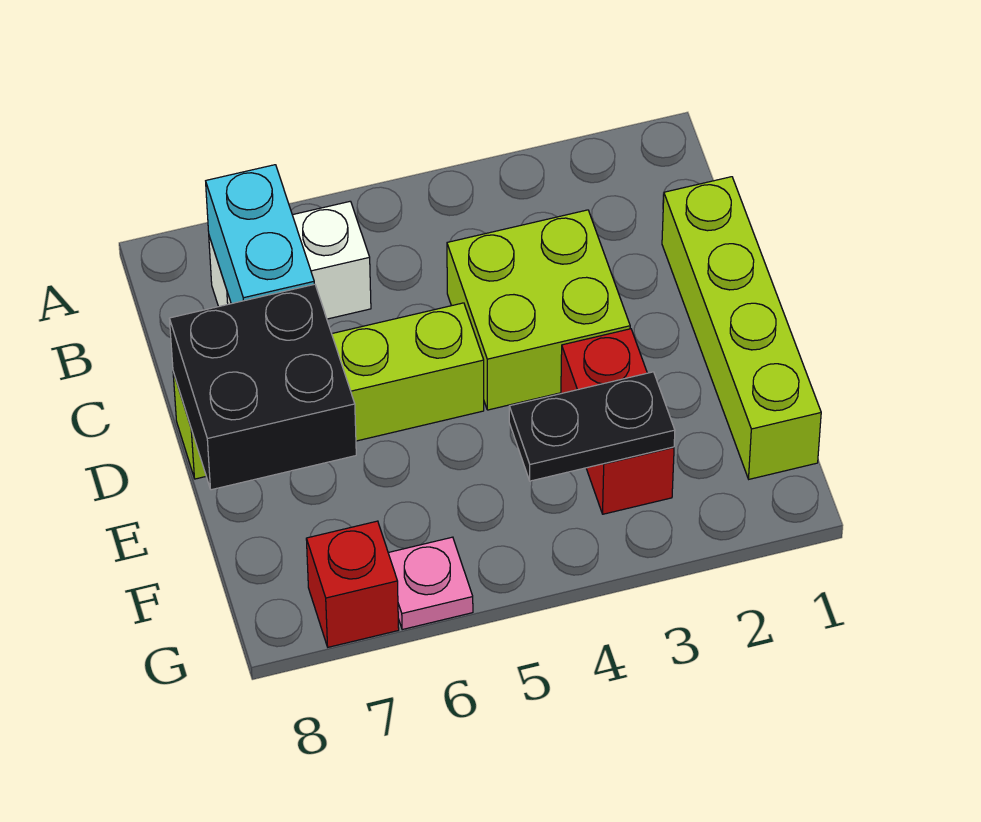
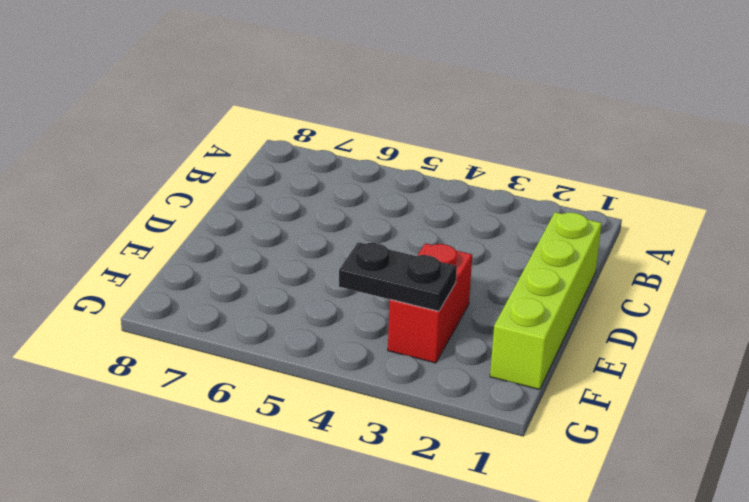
none -> white 1x2 brick [209,201,371,319]
none -> lime 2x2 brick [447,210,630,410]

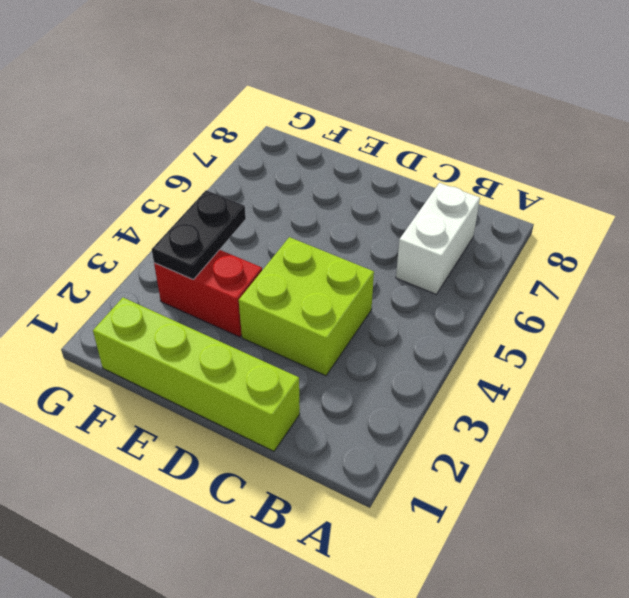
none -> lime 1x4 brick [173,303,484,479]
none -> pink 1x1 plate [388,537,473,630]

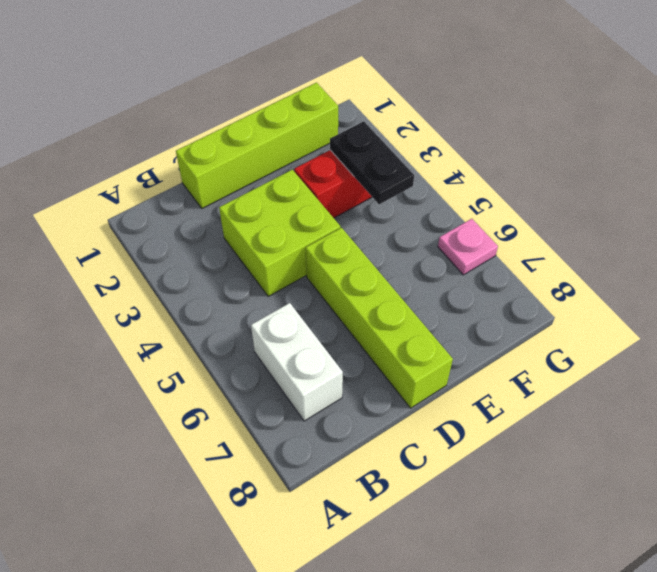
none -> red 1x1 brick [306,521,399,647]
none -> cyan 1x2 brick [206,165,314,304]

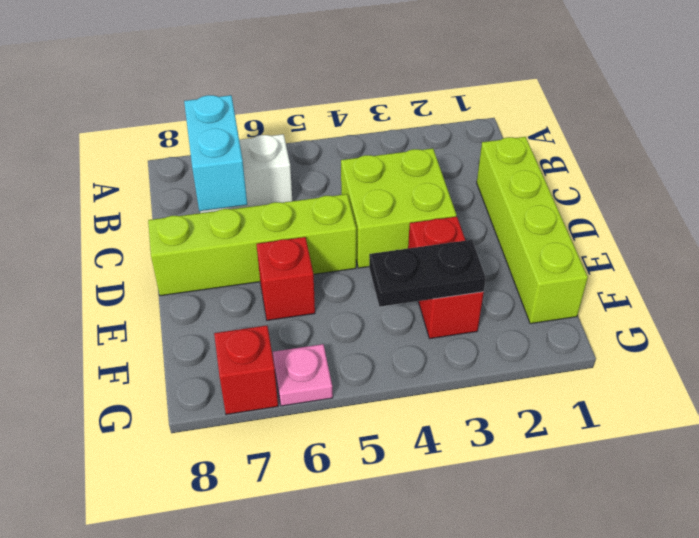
red 1x1 brick [256,237,315,320] -> none
none -> black 2x2 brick [169,284,356,490]

